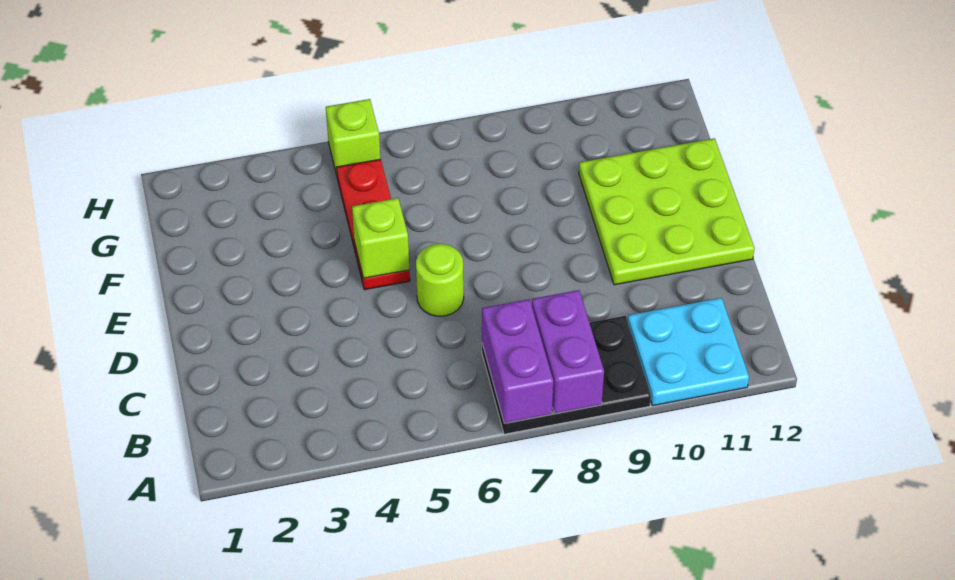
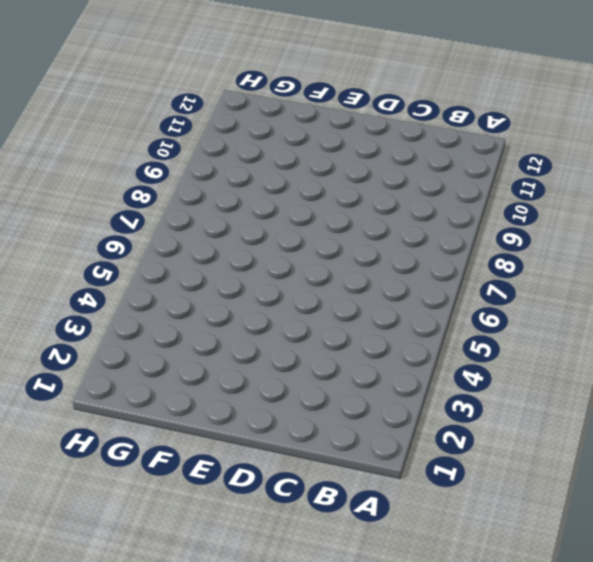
none -> black 2x3 plate [482,316,651,434]
none -> cyan 2x2 plate [628,298,749,406]

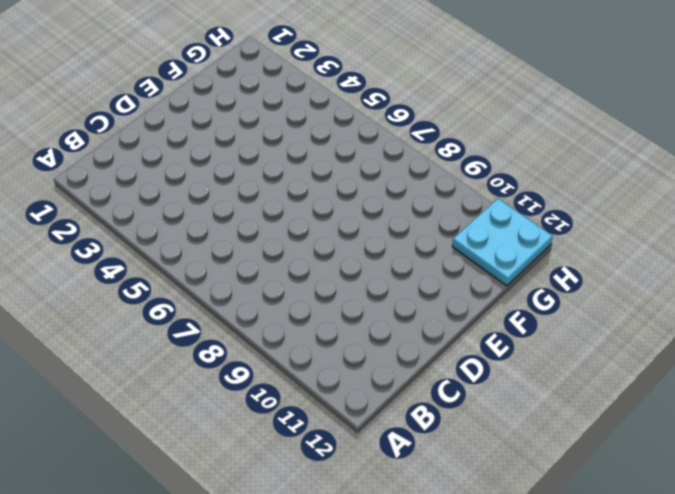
cyan 2x2 plate [452,199,553,286] -> cyan 2x2 plate moved to [628,298,749,406]
none -> black 2x3 plate [482,316,651,434]
none -> lime 1x1 round brick [416,244,464,316]

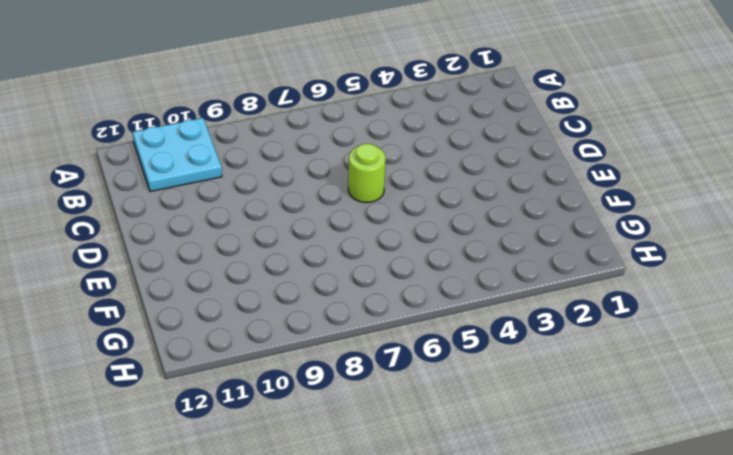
none -> black 2x3 plate [482,316,651,434]
none -> lime 3x3 plate [579,138,755,285]

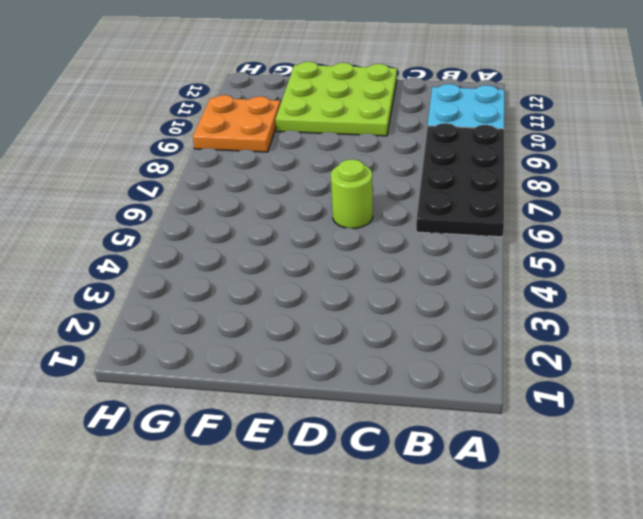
black 2x4 plate [416,123,504,237] -> black 2x3 plate [482,316,651,434]
orange 2x2 plate [193,95,280,152] -> none
none -> red 1x3 plate [336,159,410,290]
none -> lime 1x1 brick [326,99,380,175]

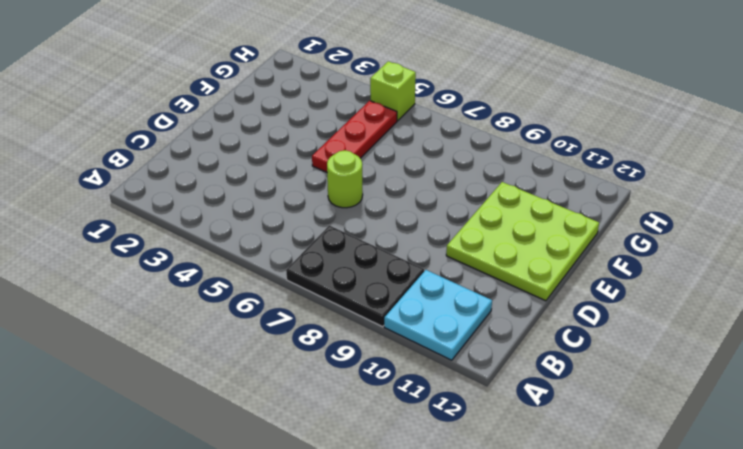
none -> purple 1x2 brick [482,299,553,423]
none -> purple 1x2 brick [532,290,604,414]

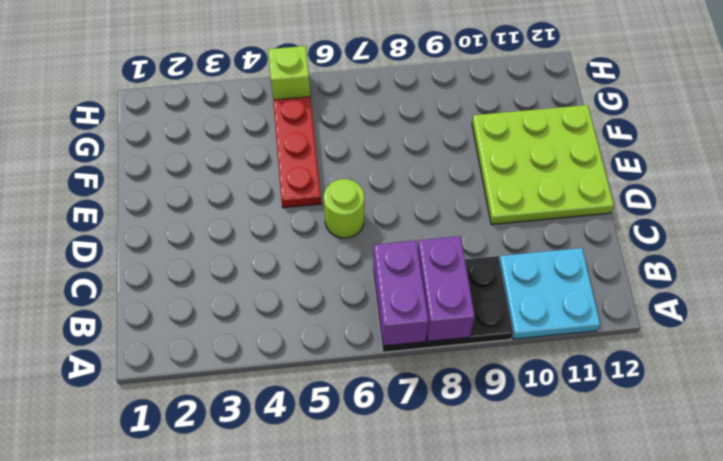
none -> lime 1x1 brick [352,198,409,278]

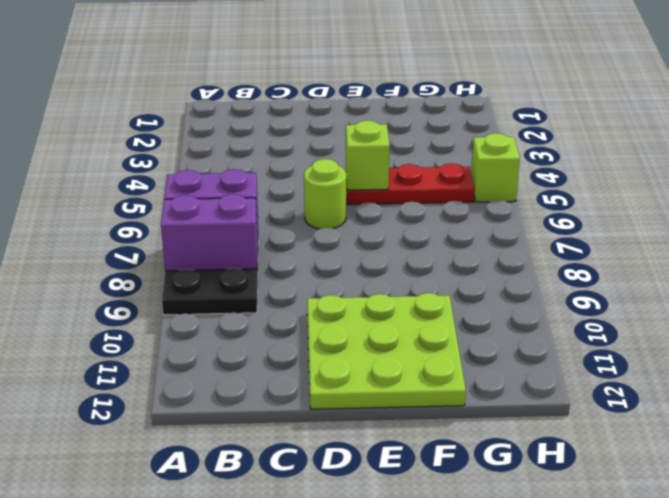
none -> cyan 2x2 plate [628,298,749,406]

